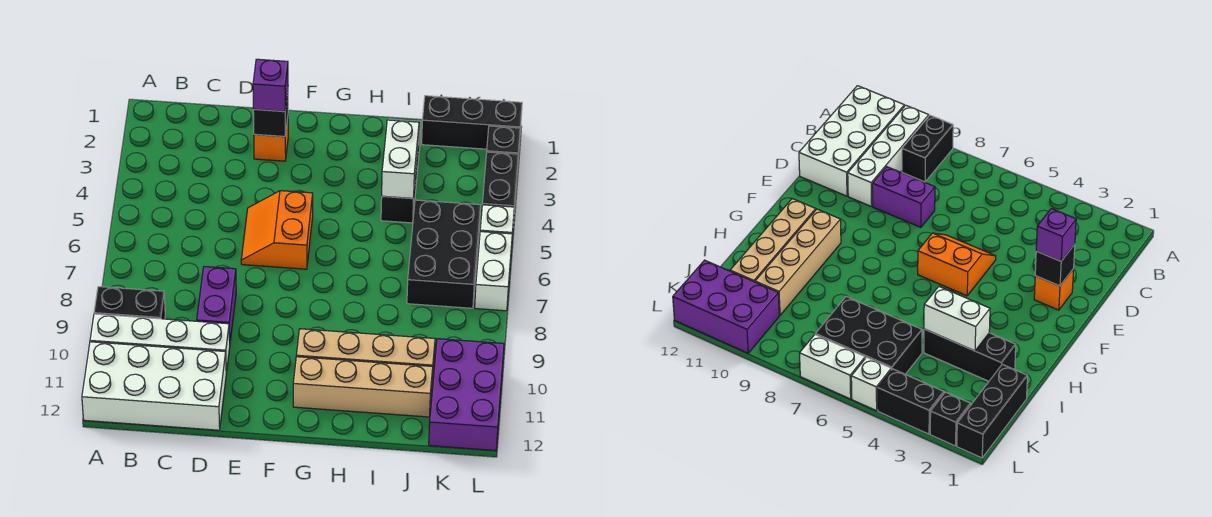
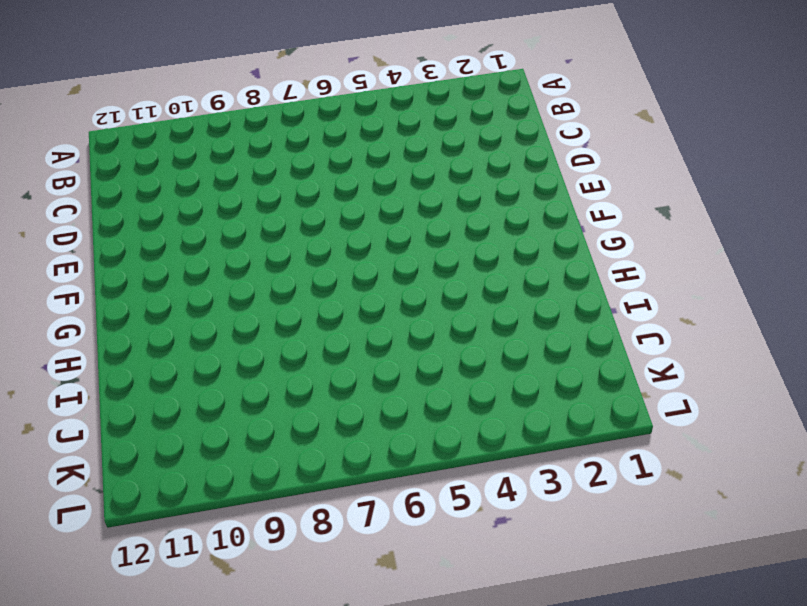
none -> black 1x2 brick [94,287,165,319]
none -> white 1x4 brick [90,314,230,373]
none -> white 2x4 brick [82,342,226,430]

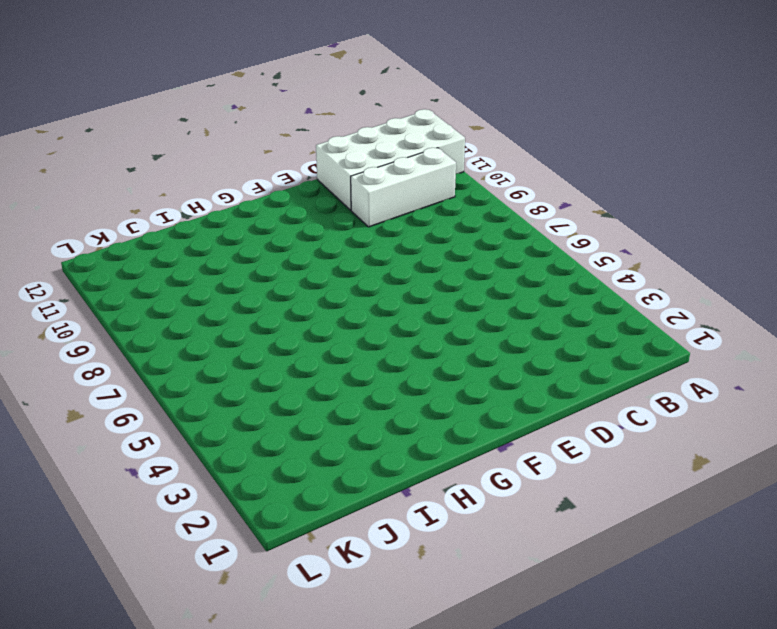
white 1x3 brick [351,148,456,227] -> white 1x4 brick [90,314,230,373]
none -> black 1x2 brick [94,287,165,319]
none -> purple 1x2 brick [197,267,236,341]
none -> orange 1x1 brick [254,119,288,161]

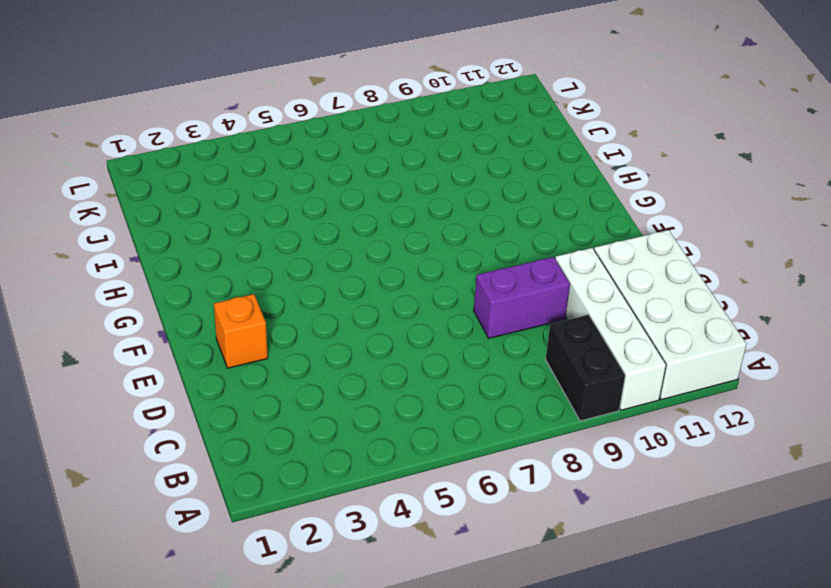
none -> orange 2x2 slope [241,191,313,269]
none -> tan 1x4 brick [296,329,435,382]
none -> tan 1x4 brick [293,357,433,417]

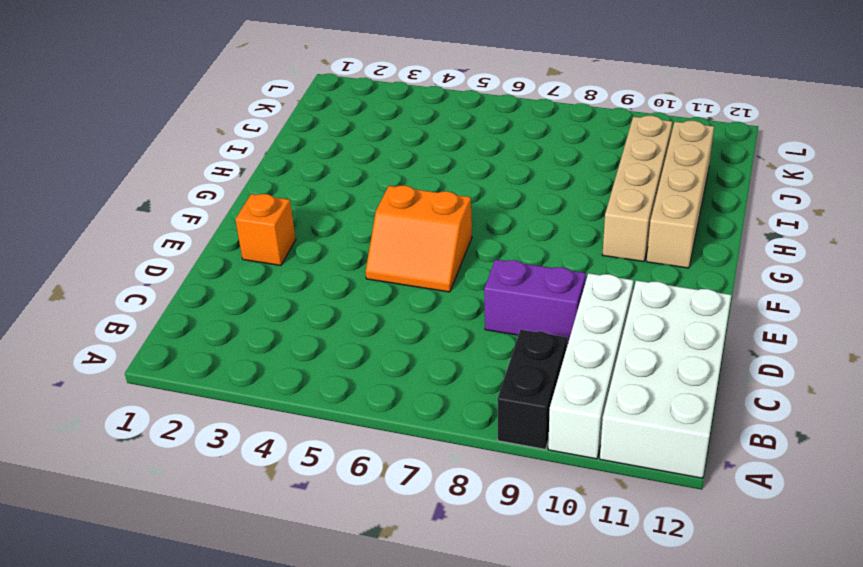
none -> black 1x3 brick [381,119,421,223]
none -> black 1x3 brick [422,96,522,149]
none -> black 2x3 brick [407,200,481,308]

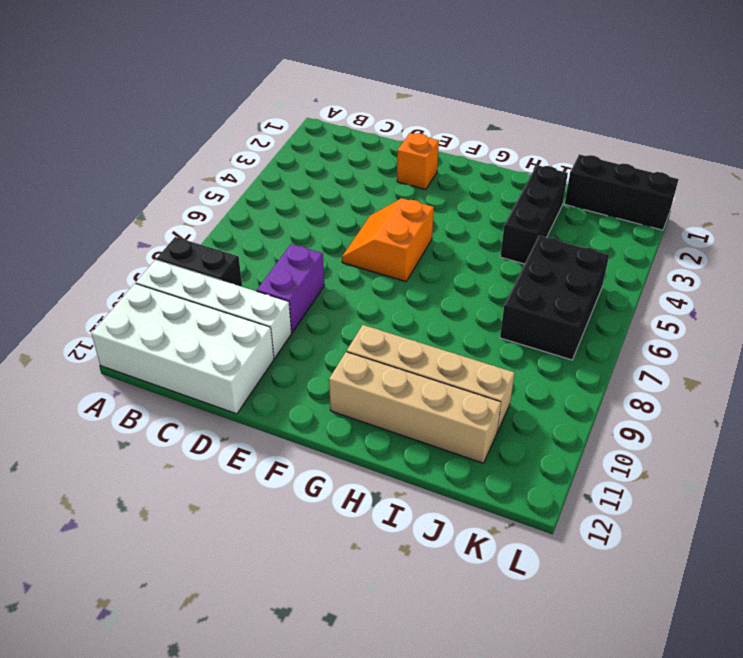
none -> purple 2x3 brick [429,339,504,451]
none -> black 1x1 brick [487,126,520,170]
none -> black 1x2 brick [482,152,518,223]

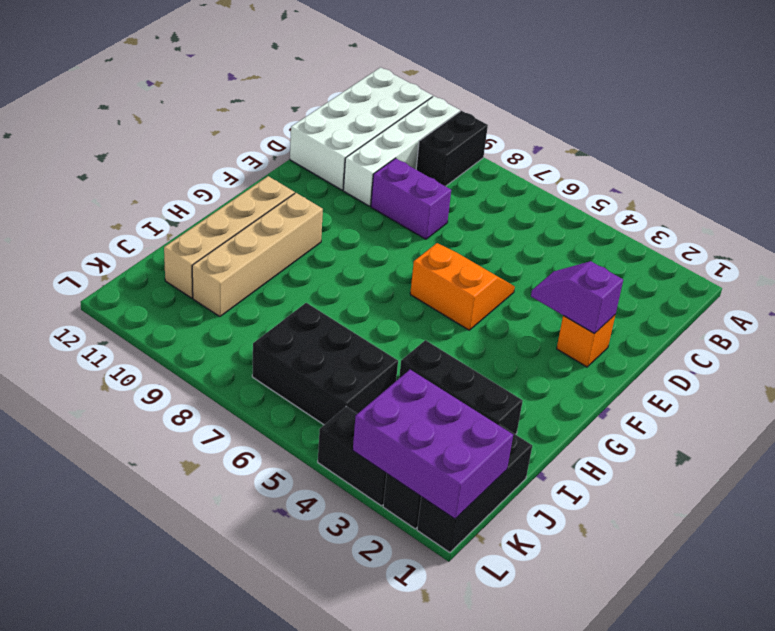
purple 1x2 slope [531,261,623,333] -> black 1x1 brick [253,92,288,136]
purple 2x3 brick [353,370,513,519] -> purple 2x3 brick moved to [429,339,504,451]
none -> white 1x1 brick [480,205,514,236]
none -> white 1x2 brick [475,232,512,311]
none -> white 1x2 brick [382,120,419,198]

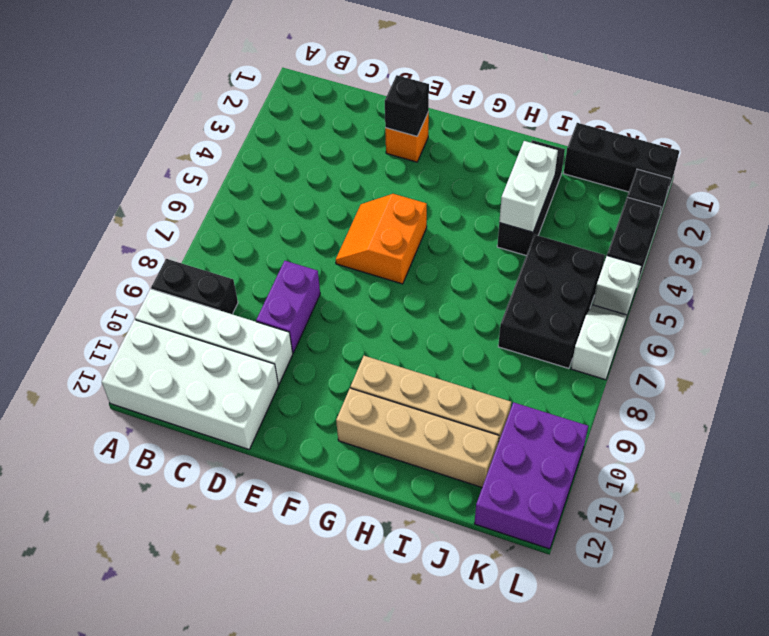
white 1x2 slope [571,305,627,380] -> white 1x2 brick [475,232,512,311]
none -> purple 1x1 brick [253,59,288,111]

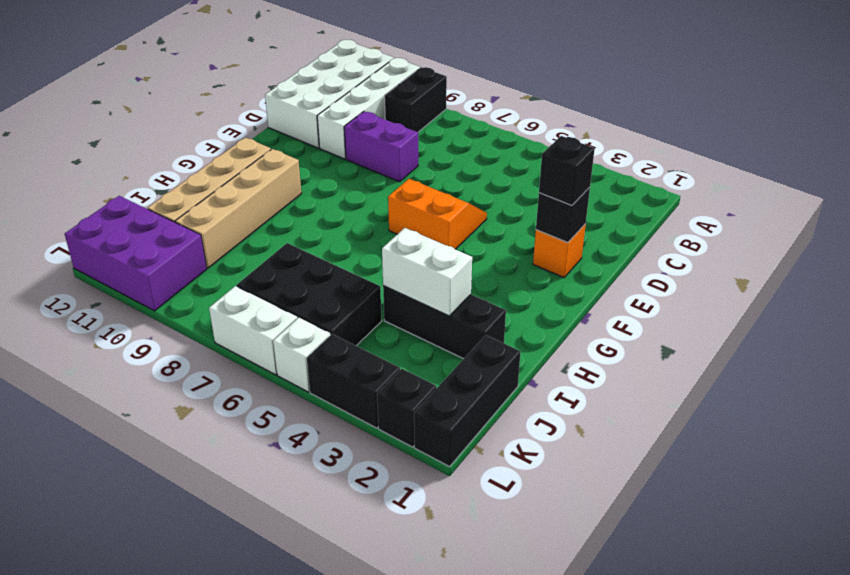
black 1x1 brick [539,136,595,206] -> purple 1x1 brick [253,59,288,111]

